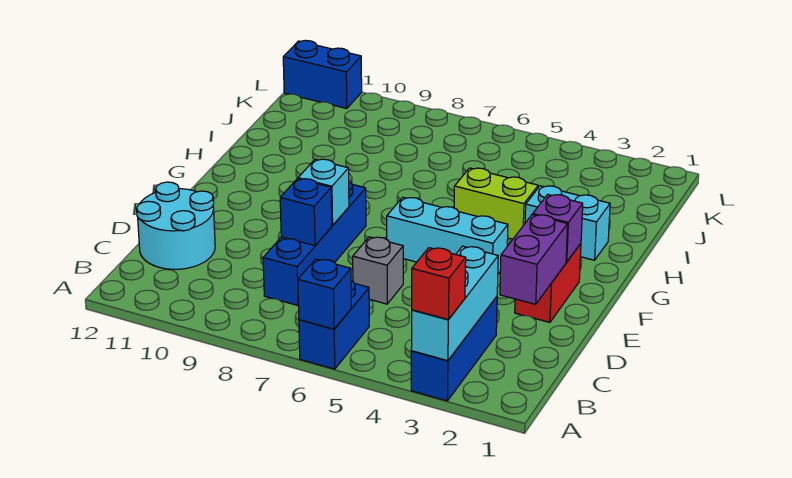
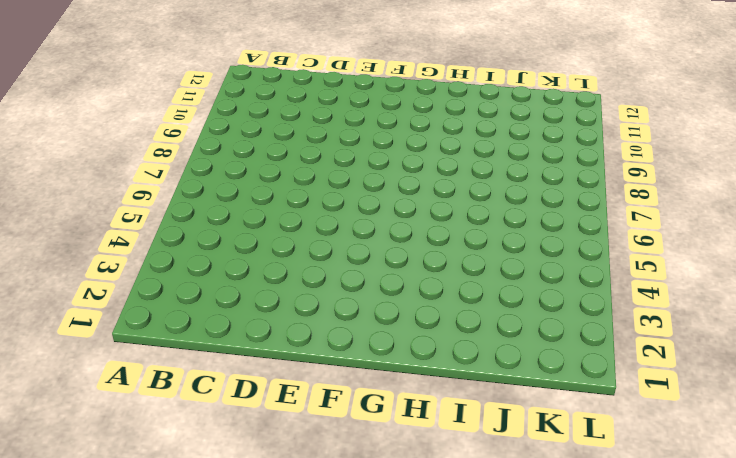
none -> blue 1x3 brick [411,297,497,401]
none -> blue 1x2 brick [299,281,369,369]
none -> blue 1x4 brick [263,182,366,305]

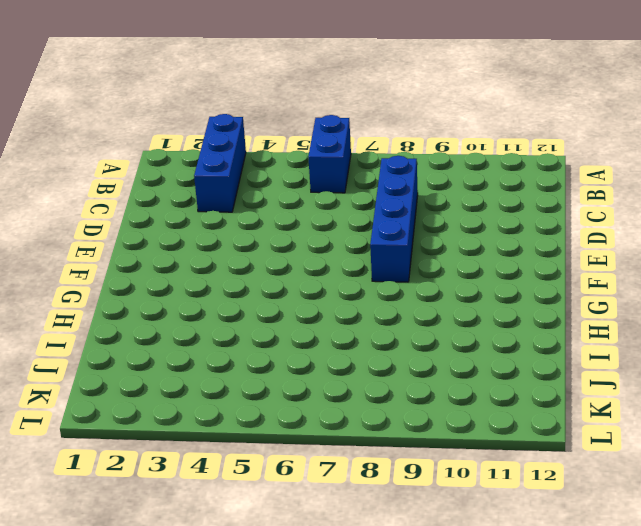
none -> cyan 2x2 round brick [137,182,215,269]
none -> grey 1x1 brick [353,237,403,304]
none -> red 1x2 brick [515,244,581,322]

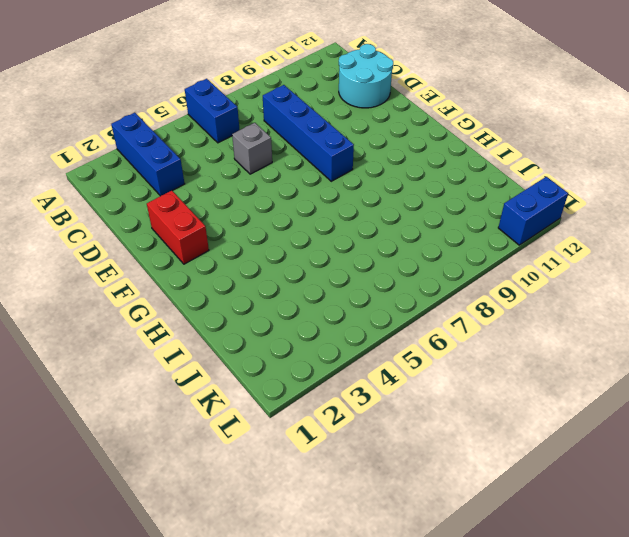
none -> cyan 1x3 brick [387,197,508,274]
none -> cyan 1x2 brick [525,186,610,260]
none -> lime 1x2 brick [454,168,538,239]

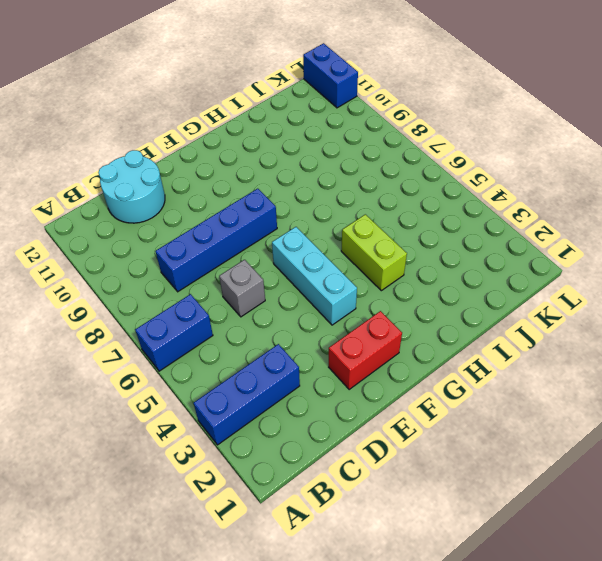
none -> cyan 1x2 brick [525,186,610,260]
none -> cyan 1x3 brick [411,246,498,361]
none -> blue 1x1 brick [298,259,351,329]

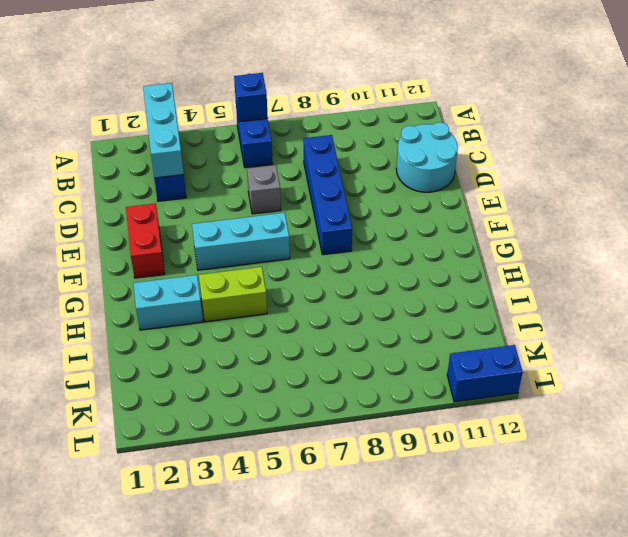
none -> purple 1x2 brick [500,214,568,304]
none -> blue 1x1 brick [280,179,332,246]
none -> cyan 1x1 brick [298,159,349,225]

